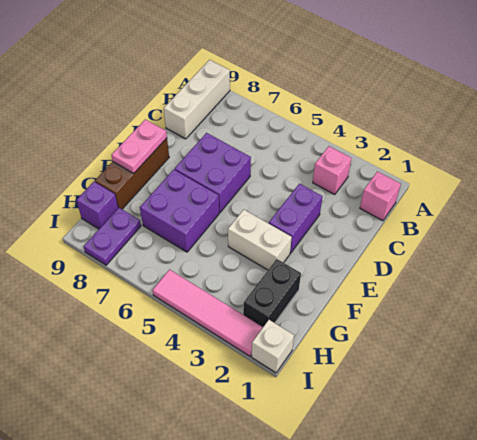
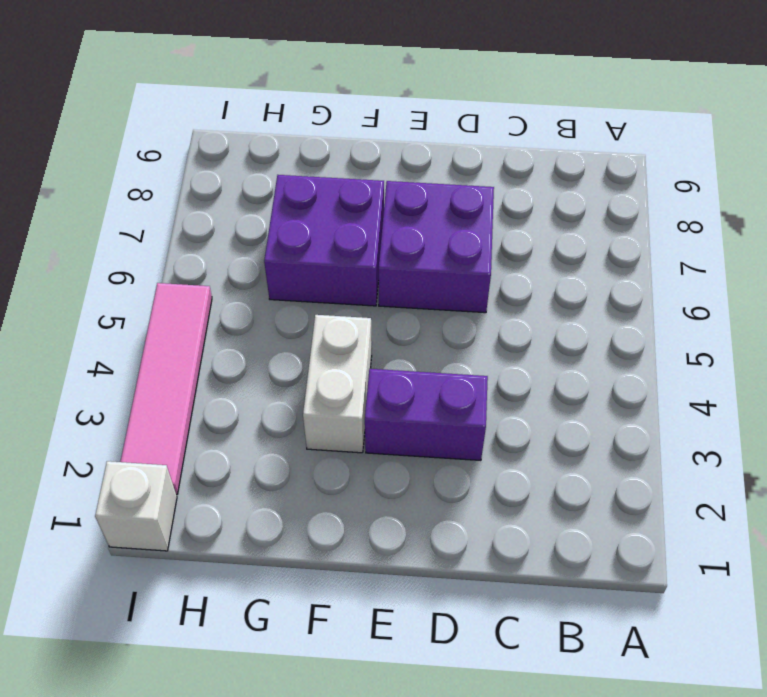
none -> white 1x3 brick [164,60,230,139]
none -> pink 1x1 brick [360,172,401,221]
none -> pink 1x1 brick [313,146,351,195]

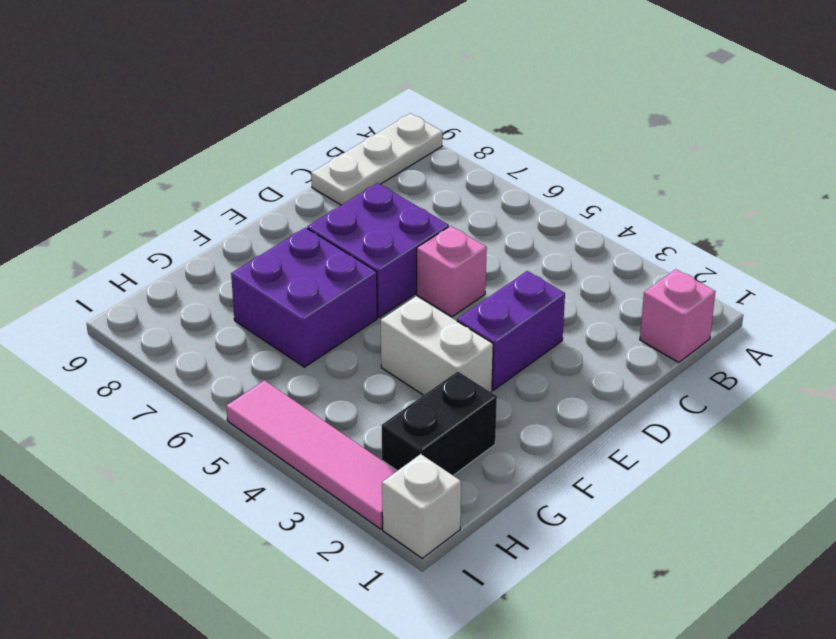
white 1x3 plate [311,113,443,205] -> white 1x3 brick [164,60,230,139]
pink 1x1 brick [417,226,487,317] -> pink 1x1 brick moved to [313,146,351,195]
none -> brown 1x3 brick [95,138,169,209]
none -> purple 1x2 plate [84,208,141,265]
none -> purple 1x1 brick [76,182,118,229]

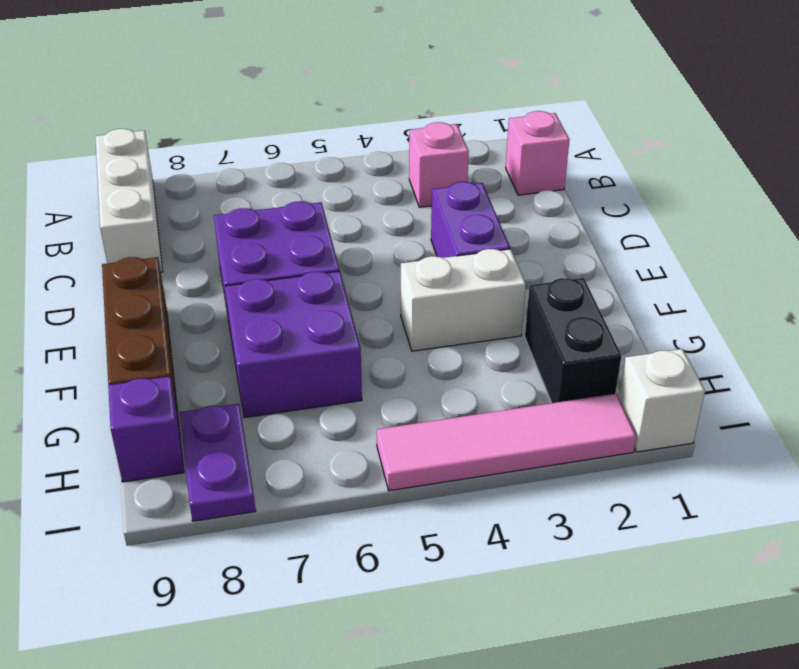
none -> pink 1x2 plate [111,119,167,174]

